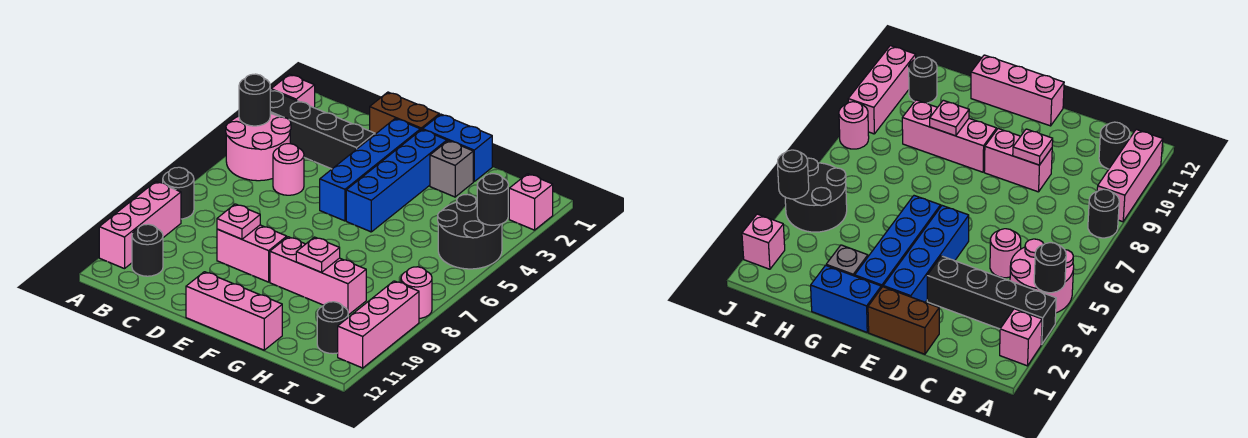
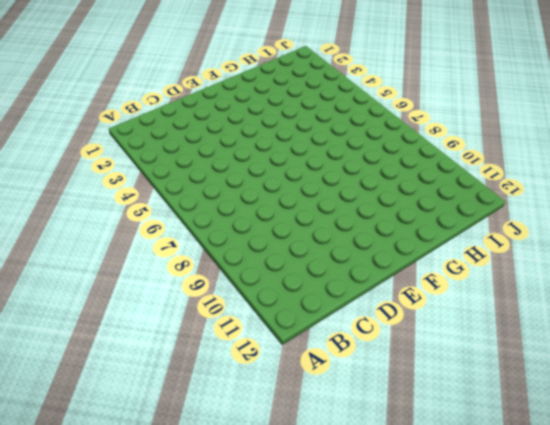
none -> pink 1x1 brick [271,74,315,108]
none -> black 1x4 brick [270,90,375,169]
none -> pink 2x2 round brick [226,114,291,181]

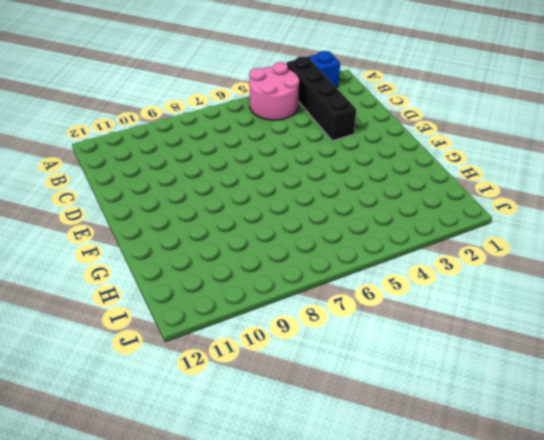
blue 1x1 brick [308,51,340,88] -> pink 1x1 brick [271,74,315,108]
none -> black 1x1 round brick [163,167,194,219]
none -> pink 1x3 brick [99,182,181,269]
none -> black 1x1 round brick [132,224,163,276]

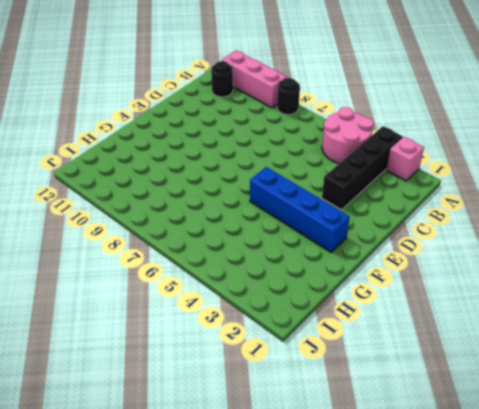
none -> pink 1x1 round brick [273,144,304,195]
none -> brown 1x2 brick [370,92,439,134]
none -> pink 1x2 brick [217,225,287,282]

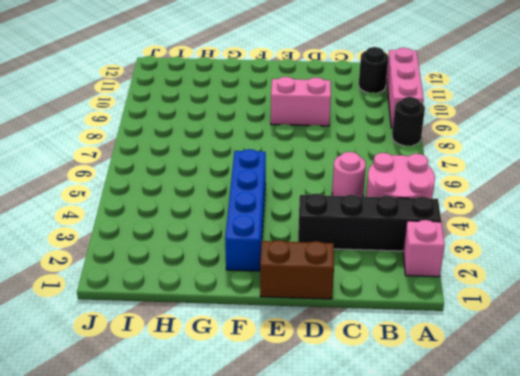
none -> blue 1x4 brick [320,118,420,221]
none -> pink 1x3 brick [186,272,282,350]
none -> blue 1x2 brick [423,114,492,182]

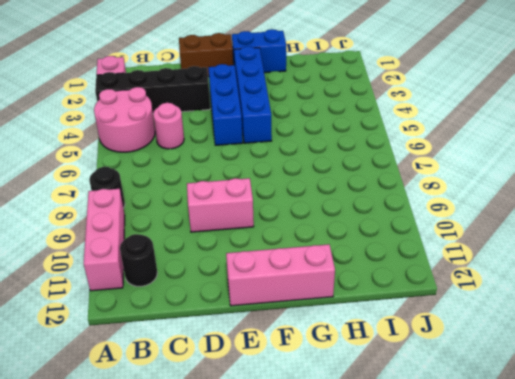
blue 1x3 brick [208,64,243,145] -> blue 1x4 brick [320,118,420,221]
none -> pink 1x3 brick [270,237,366,315]
none -> grey 1x1 brick [430,141,473,197]
none -> black 2x2 round brick [438,194,502,269]

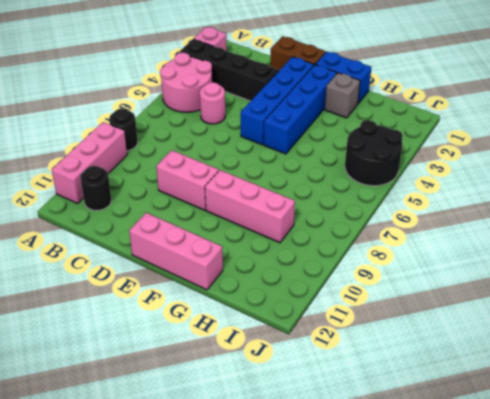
none -> black 1x1 round brick [317,302,348,354]
none -> pink 1x1 brick [509,174,553,230]
none -> pink 1x1 round brick [401,267,432,318]

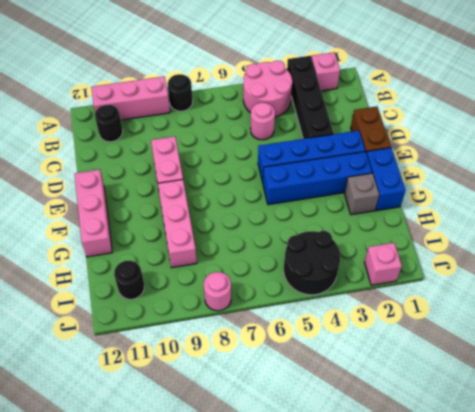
none -> pink 1x3 brick [338,281,419,368]
none -> black 1x1 round brick [239,74,270,126]
none -> pink 1x1 plate [217,204,260,239]

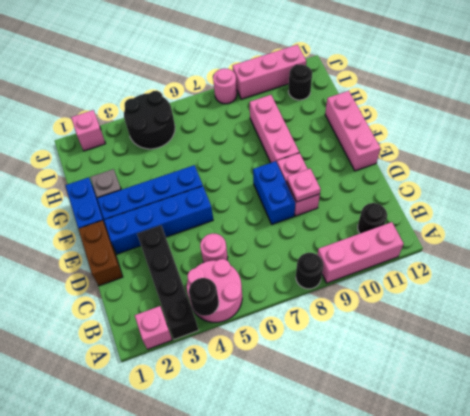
blue 1x2 brick [253,161,295,224] -> none
none -> pink 1x1 plate [296,237,340,272]
none -> black 1x1 round brick [477,174,508,225]

